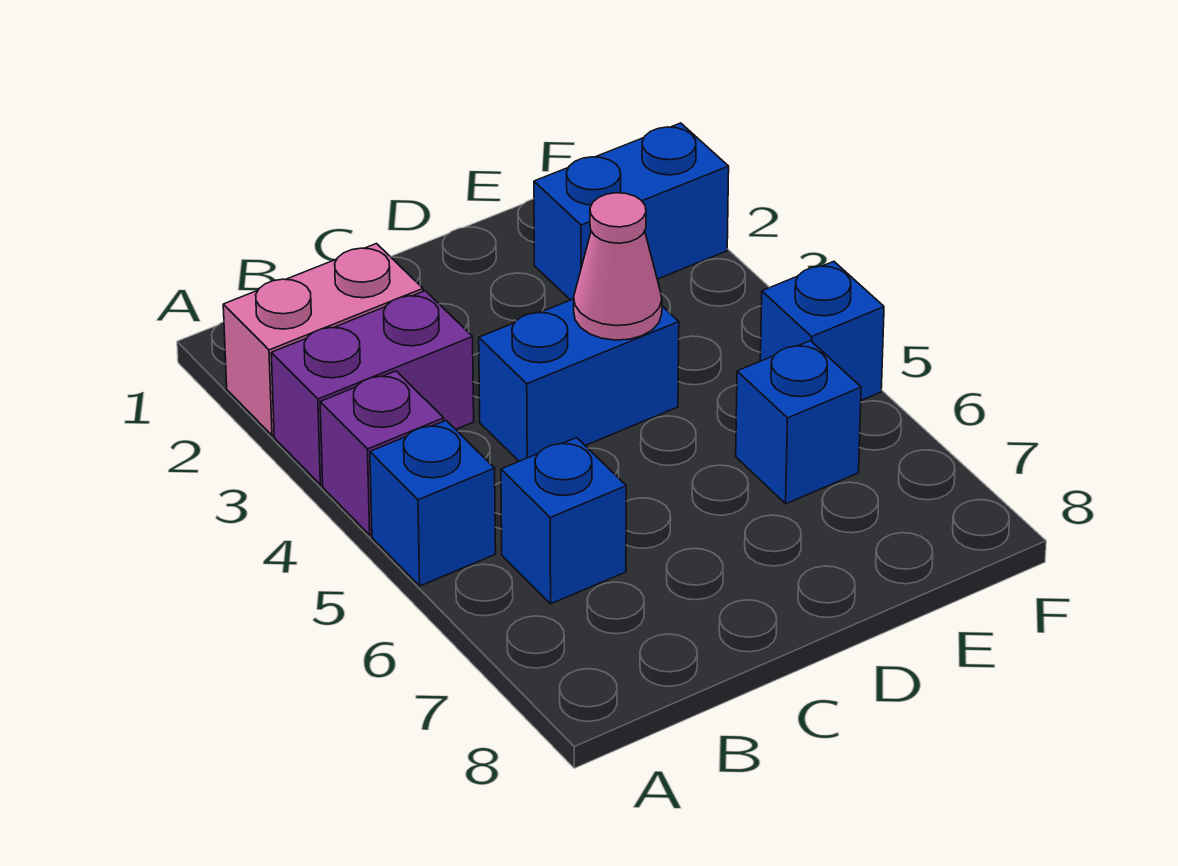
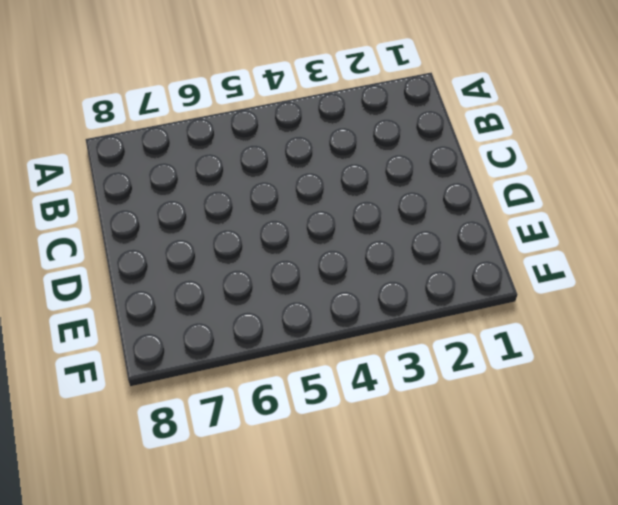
none -> pink 1x2 brick [223,244,423,436]
none -> purple 1x2 brick [271,291,474,485]

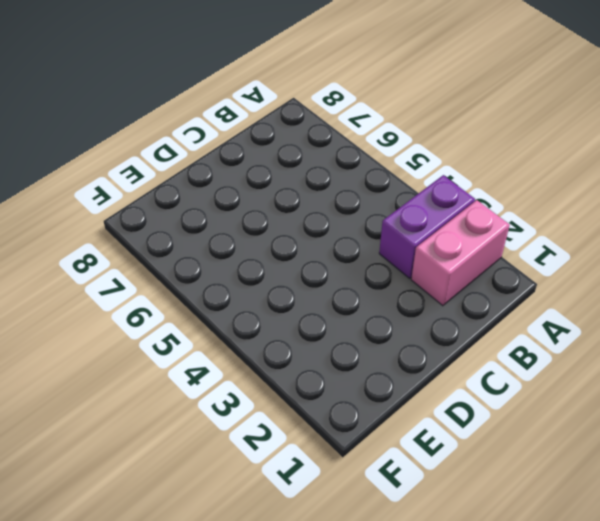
none -> purple 1x1 brick [320,371,444,535]
none -> blue 1x1 brick [370,421,496,586]

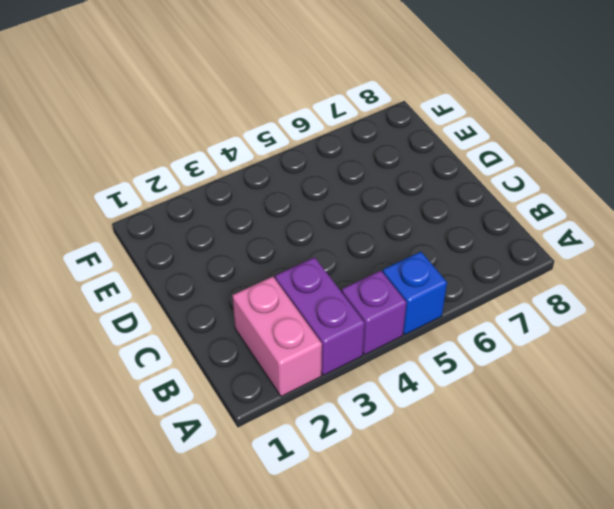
none -> blue 1x1 brick [501,438,626,604]
none -> blue 1x2 brick [479,299,679,461]

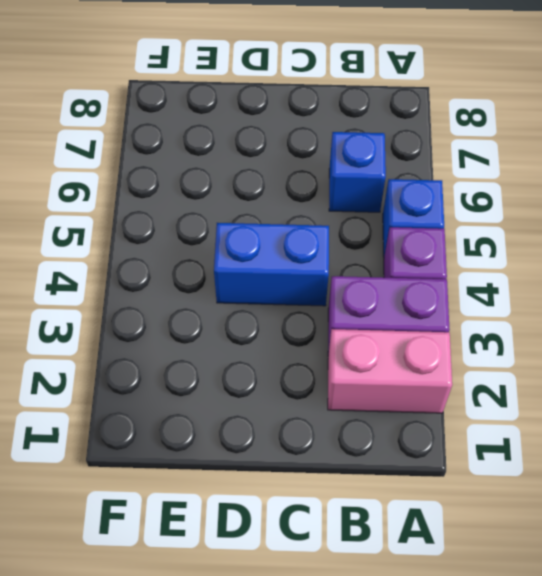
none -> blue 1x2 brick [534,123,729,300]
none -> blue 1x1 brick [736,341,861,504]

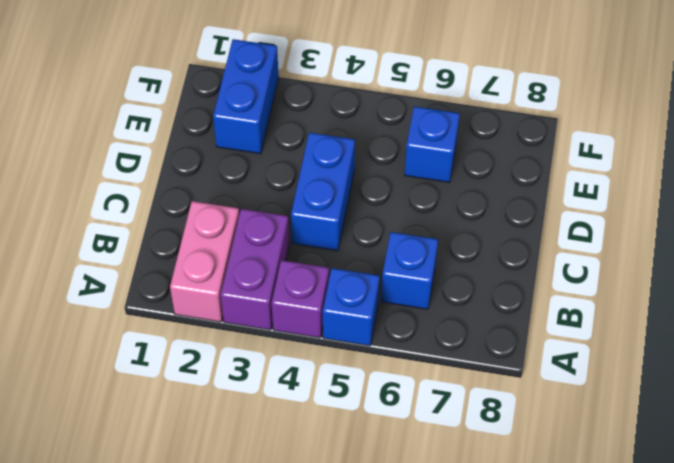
none -> blue 1x1 brick [760,261,884,400]
none -> pink 1x1 cone [574,193,662,340]

